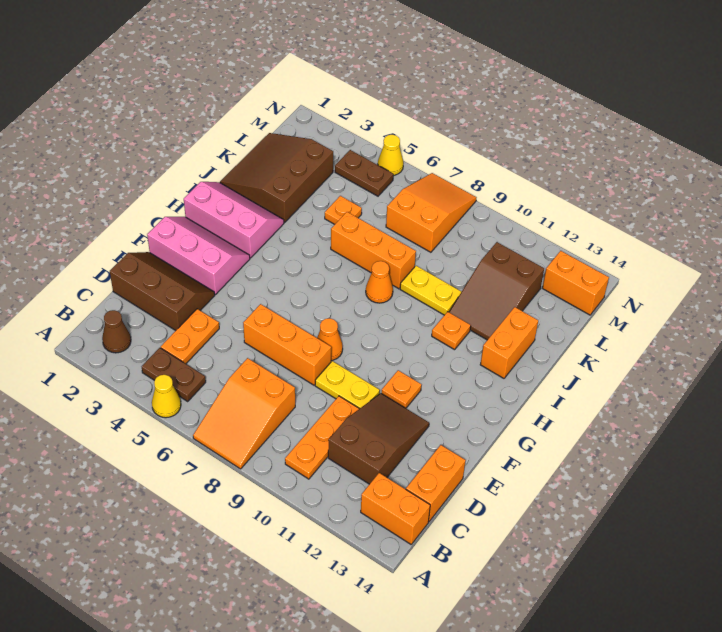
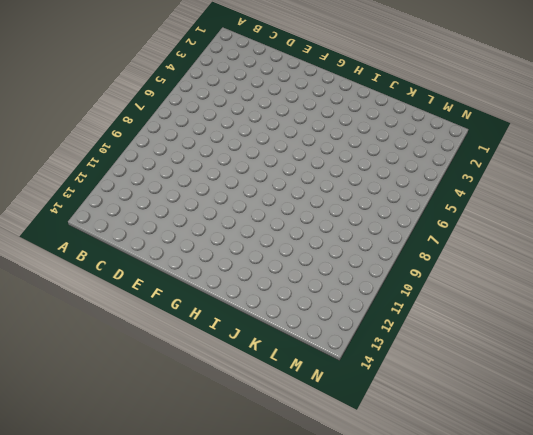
none -> yellow 1x1 cone [152,375,181,418]
none -> orange 2x3 slope [193,358,295,469]
none -> brown 1x1 cone [102,310,131,353]

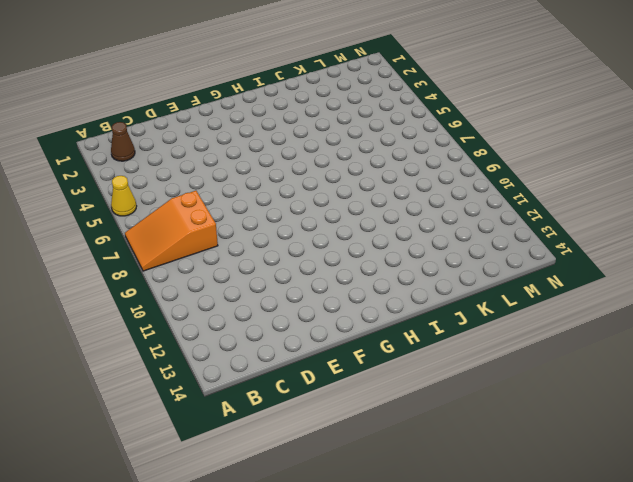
none -> brown 1x2 plate [142,348,206,401]
none -> orange 1x3 plate [285,396,359,479]
none -> orange 1x2 brick [361,473,430,544]

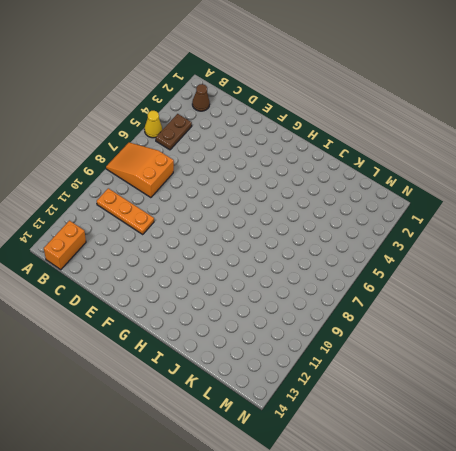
none -> orange 1x2 plate [161,309,219,364]
none -> brown 2x3 slope [328,393,429,484]
none -> orange 1x2 brick [406,445,466,522]

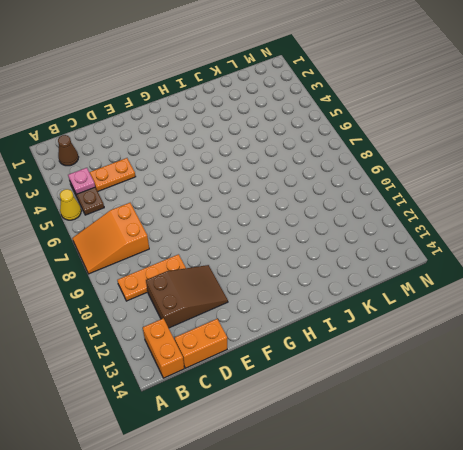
pink 1x1 plate [68,168,95,194] -> none
none -> brown 2x3 slope [110,252,215,331]
none -> orange 1x3 brick [243,304,331,385]
none -> yellow 1x2 plate [315,361,380,409]

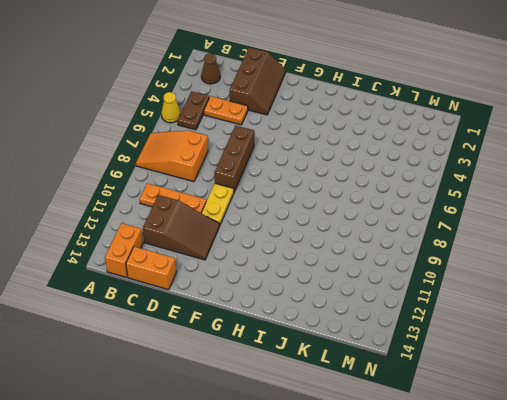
brown 1x3 brick [214,126,254,192] -> orange 1x3 brick [243,304,331,385]
none -> pink 2x3 slope [147,217,250,295]
none -> orange 1x1 cone [317,318,343,361]
none -> orange 1x1 plate [382,370,421,408]

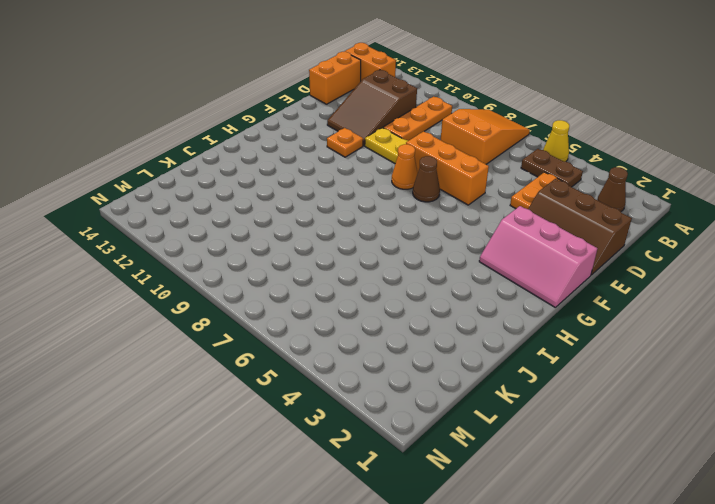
brown 1x1 cone [413,156,440,202] -> none
none -> pink 2x3 slope [184,182,284,258]
none -> orange 1x1 cone [366,261,393,303]
none -> orange 1x1 plate [432,312,471,350]

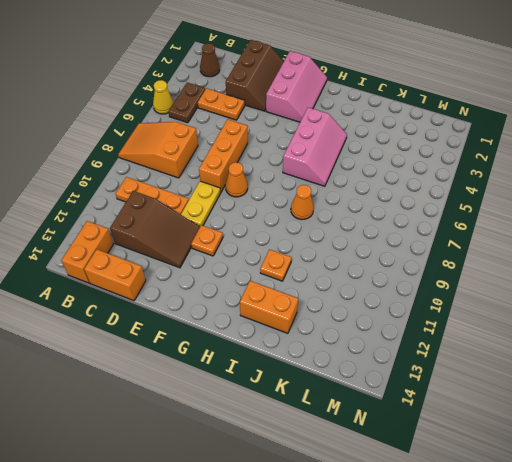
pink 2x3 slope [283,107,347,186] -> pink 2x3 slope moved to [184,182,284,258]
none -> brown 3x3 slope [220,133,333,222]
none -> orange 1x3 brick [331,212,416,289]
none -> yellow 1x2 plate [400,266,462,315]

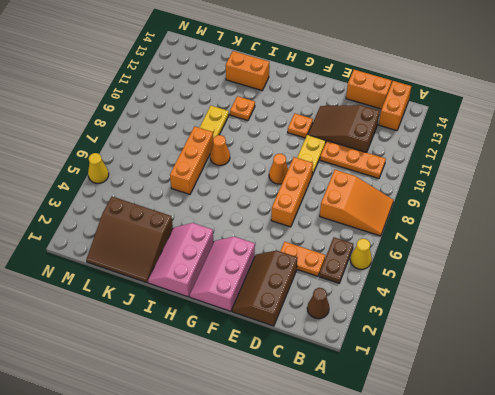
none -> brown 2x3 slope [449,242,544,340]
none -> orange 1x1 plate [325,196,362,224]
none -> orange 2x3 slope [386,173,477,252]

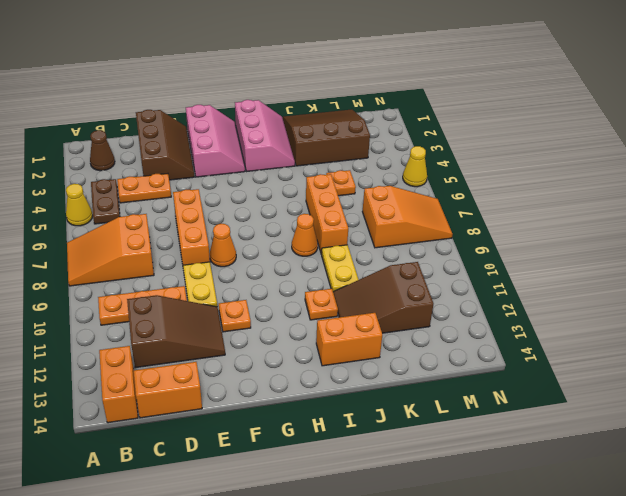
none -> brown 1x2 plate [335,150,393,196]
none -> orange 1x2 brick [543,251,609,315]

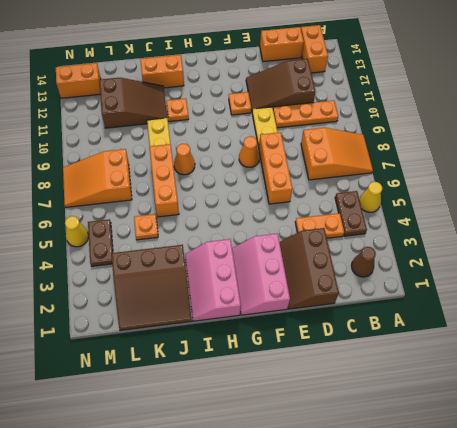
orange 1x2 brick [56,63,101,98] -> orange 1x2 brick turned to [543,251,609,315]

